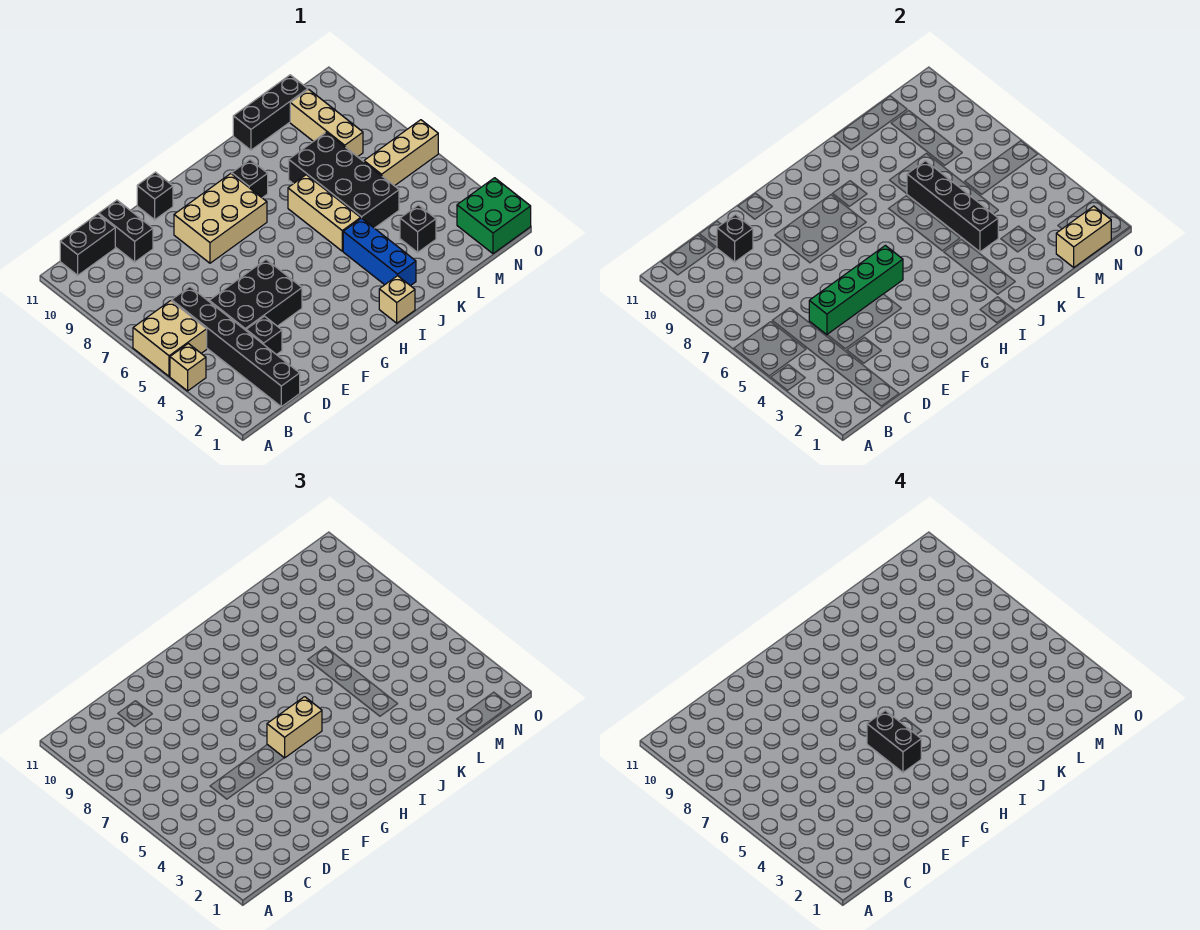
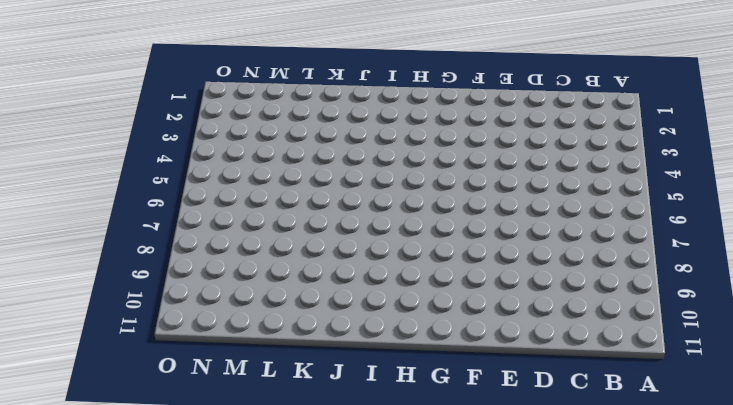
none -> tan 1x1 brick [170,343,206,391]
none -> tan 2x2 brick [133,301,207,376]
none -> black 1x2 brick [60,214,115,275]

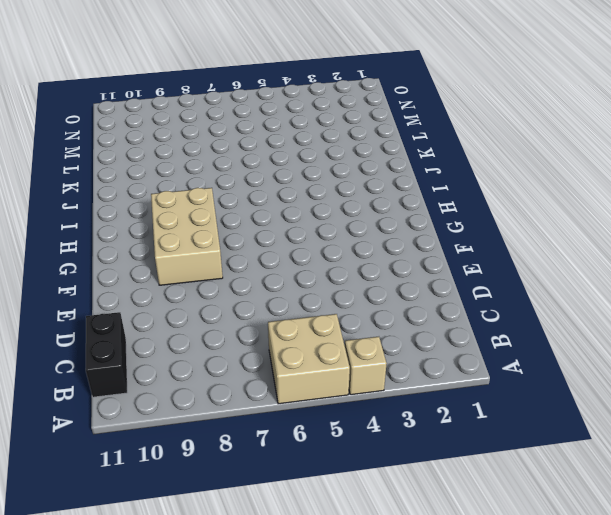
none -> black 1x6 brick [172,287,300,407]
none -> black 1x1 brick [246,316,282,355]
none -> black 2x3 brick [209,260,302,330]

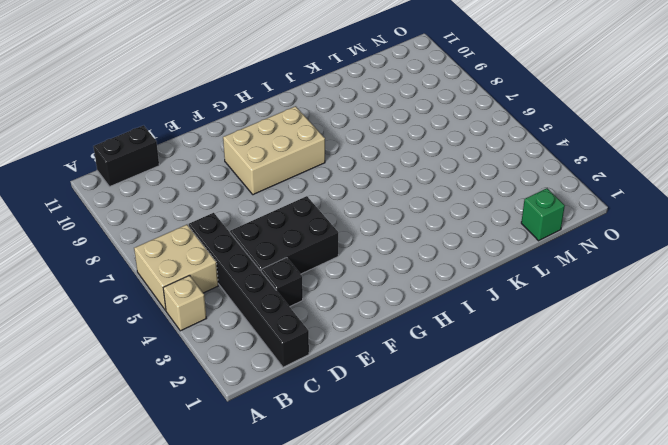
green 1x1 brick [521,188,565,241] -> none
none -> black 1x2 brick [99,200,153,262]
none -> black 1x1 brick [137,172,173,220]
none -> tan 1x1 brick [379,276,415,323]

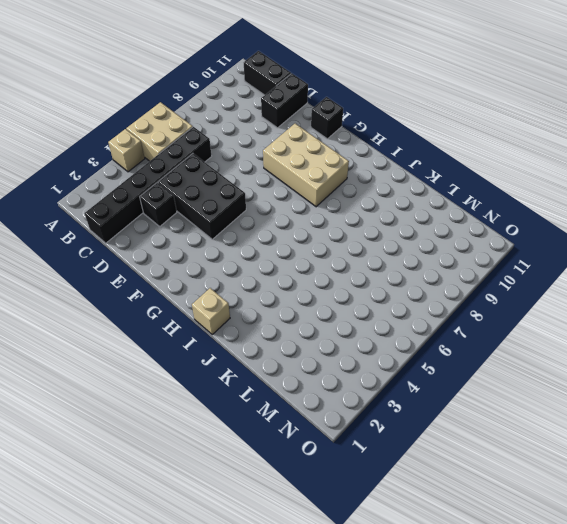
none -> black 1x1 brick [232,160,268,198]
none -> blue 1x3 brick [343,218,416,286]
none -> tan 1x3 brick [288,175,361,251]

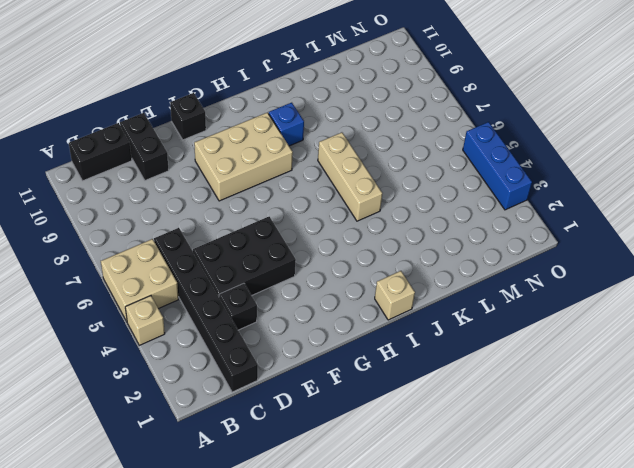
blue 1x1 brick [269,103,304,146] -> black 1x1 brick [232,160,268,198]
blue 1x3 brick [463,122,532,210] -> blue 1x3 brick moved to [343,218,416,286]
none -> black 2x4 brick [289,132,399,228]
none -> black 1x3 brick [233,75,308,150]
none -> black 1x1 brick [400,205,436,252]

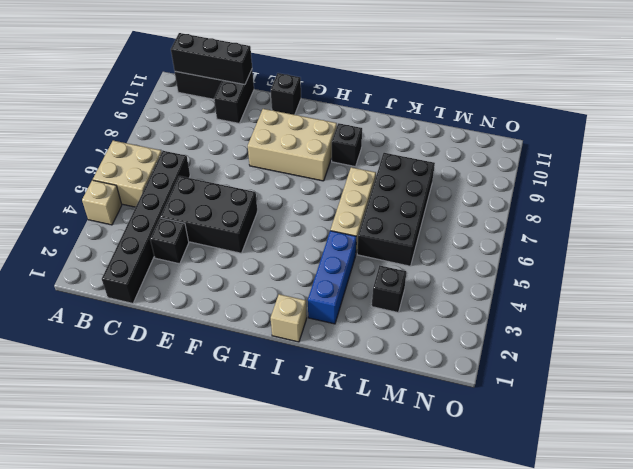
black 1x3 brick [171,33,252,85] -> black 1x3 brick moved to [233,75,308,150]
none -> tan 1x3 brick [364,120,438,186]
none -> tan 1x3 brick [290,89,363,157]
none -> green 2x2 brick [457,178,531,254]

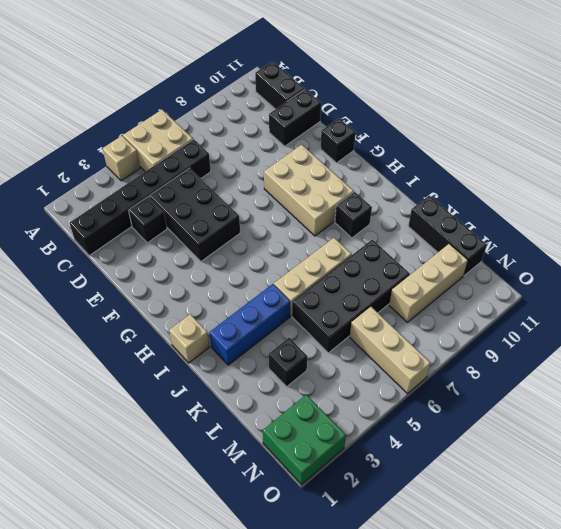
none -> green 1x4 brick [809,245,903,335]
none -> black 1x1 brick [717,215,753,262]
none -> black 1x4 brick [907,161,998,252]

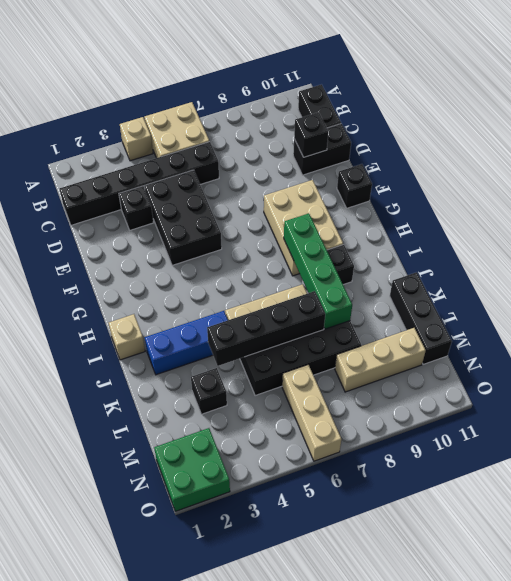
green 1x4 brick [284,213,352,329] -> green 1x4 brick moved to [809,245,903,335]
none -> tan 1x2 brick [1056,206,1111,267]
none -> tan 1x2 brick [267,697,322,758]
none -> black 1x2 brick [867,710,921,772]

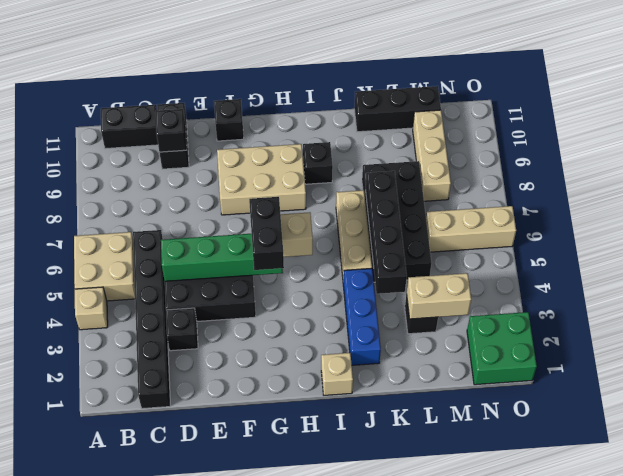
tan 1x2 brick [407,273,471,319] -> tan 1x2 brick moved to [1056,206,1111,267]

